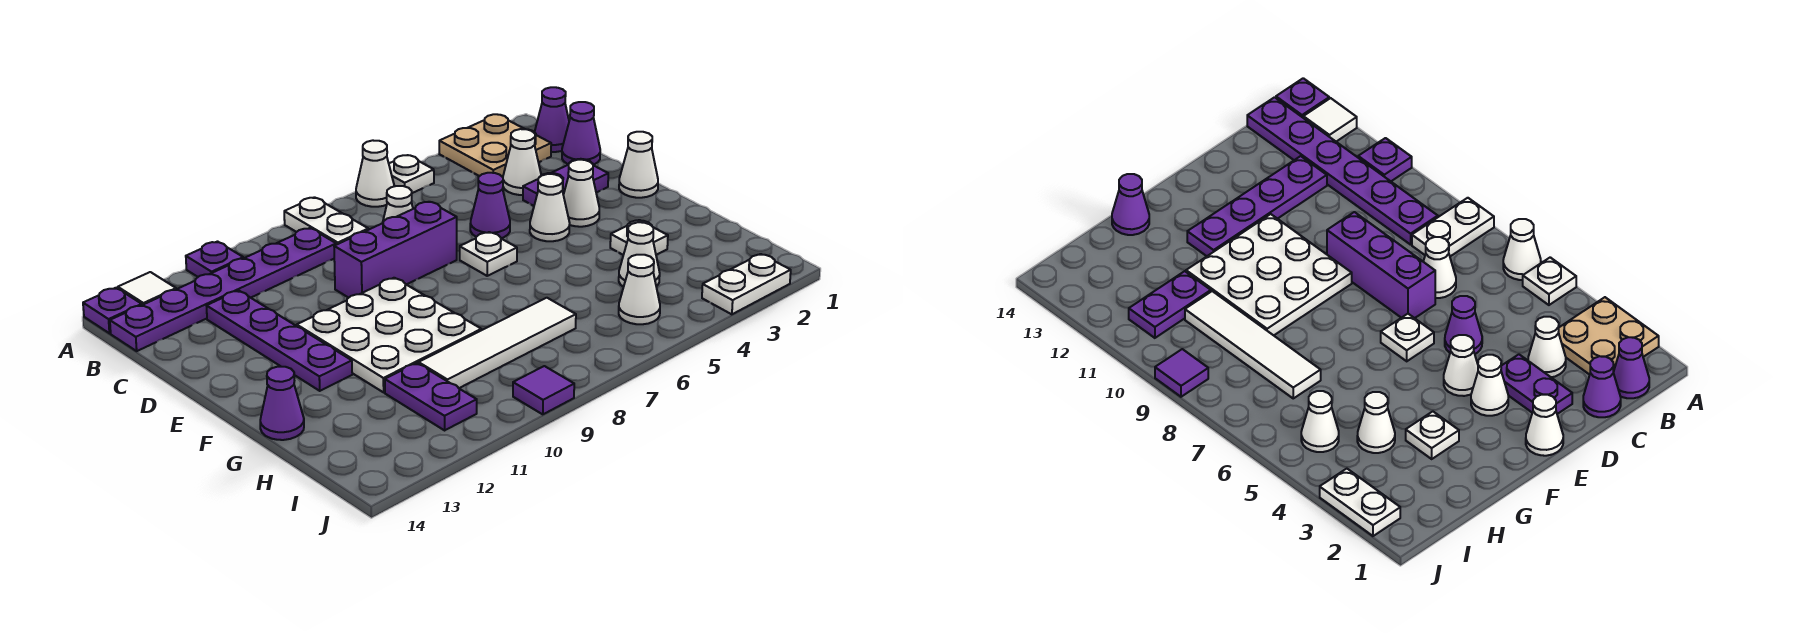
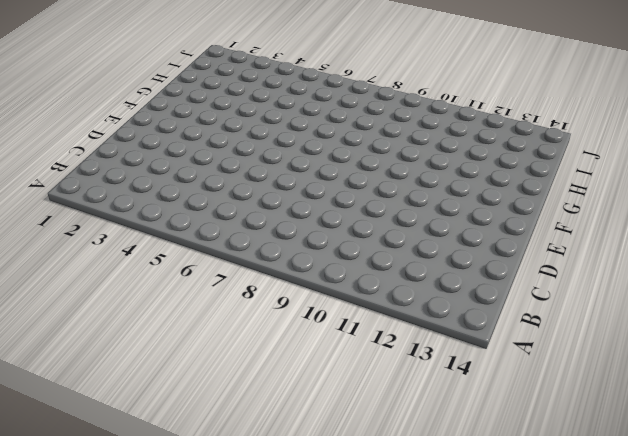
none -> tan 2x2 plate [439,114,551,177]
none -> white 1x1 plate [389,155,434,193]
none -> white 1x1 cone [356,140,394,207]

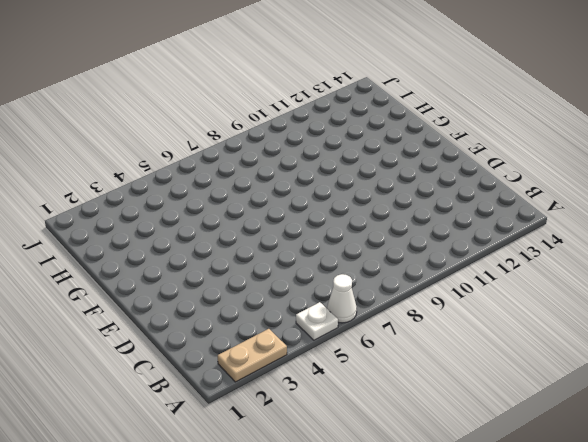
tan 1x2 plate [218,329,287,382] -> tan 2x2 plate [439,114,551,177]
none -> white 1x2 plate [284,197,368,245]
none -> purple 1x1 plate [186,242,243,277]
none -> white 1x1 tile [118,272,176,305]

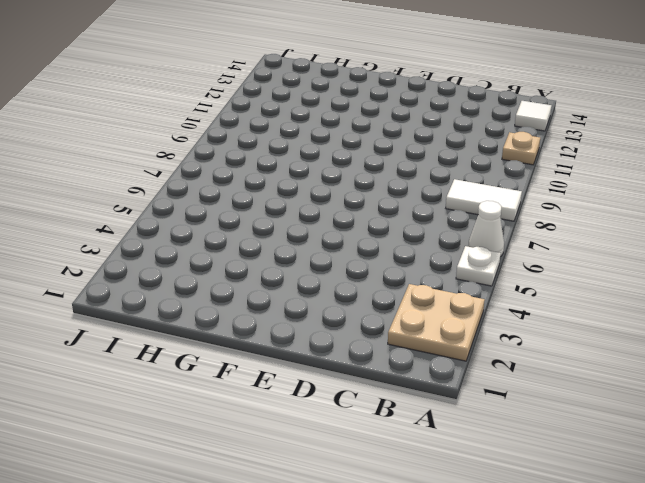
white 1x2 tile [446,179,522,221] -> white 1x2 plate [284,197,368,245]
tan 1x1 plate [502,132,540,165] -> purple 1x1 plate [186,242,243,277]
none -> purple 1x1 plate [83,288,142,333]
none -> purple 1x1 cone [535,87,569,152]
none -> purple 1x6 plate [110,228,336,351]

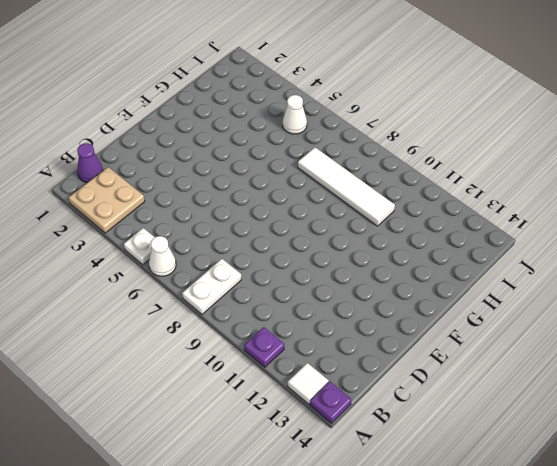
none -> purple 1x6 plate [110,228,336,351]
none -> purple 1x1 cone [562,102,600,165]
none -> white 1x1 cone [503,129,541,195]

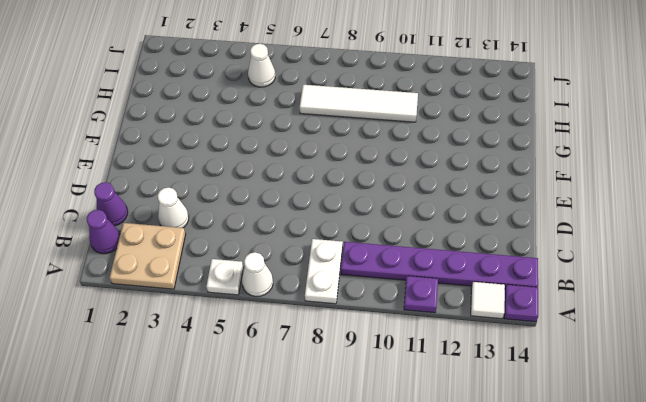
none -> white 1x1 cone [383,186,413,221]
none -> purple 1x4 plate [207,290,352,391]
none -> purple 1x2 plate [523,159,608,206]

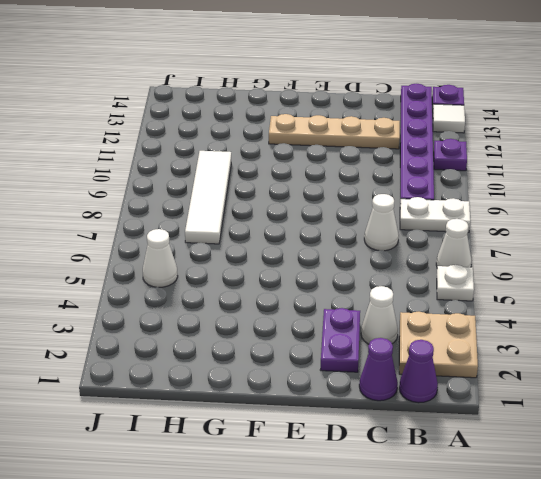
tan 1x4 plate [269,114,400,149] -> purple 1x4 plate [207,290,352,391]
none -> purple 1x1 cone [470,173,510,238]
none -> purple 1x3 brick [334,202,457,298]
none -> white 1x1 cone [619,132,658,198]

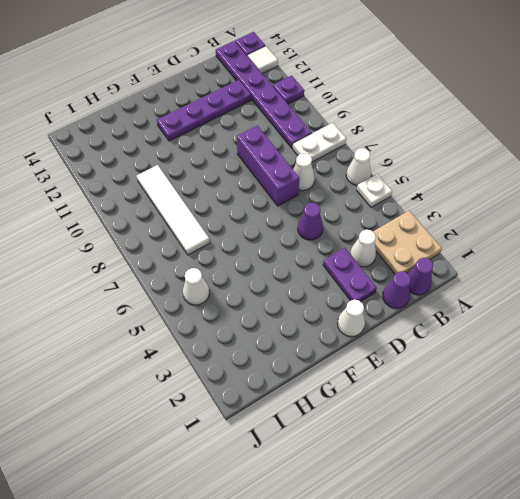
none -> white 1x1 cone [563,160,599,227]
none -> white 1x1 cone [530,174,570,241]
none -> white 1x1 plate [460,232,517,276]

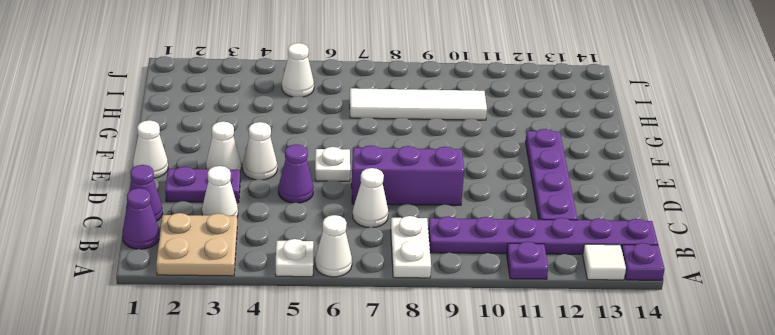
none -> white 3x3 plate [297,278,481,392]
none -> white 1x1 plate [610,220,668,255]
none -> purple 1x1 cone [260,367,304,440]

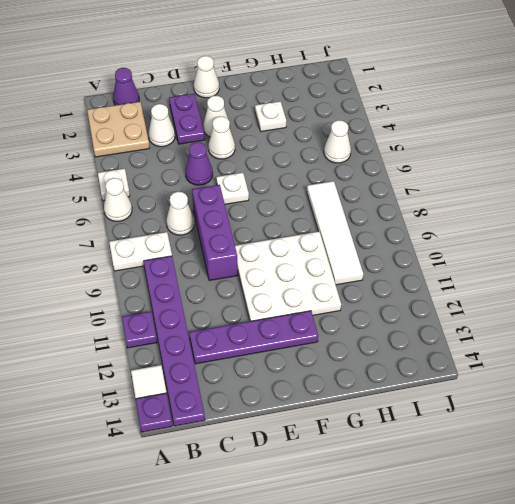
none -> purple 1x1 cone [562,102,600,165]
none -> purple 1x1 cone [260,367,304,440]
none -> white 1x1 cone [619,222,660,287]

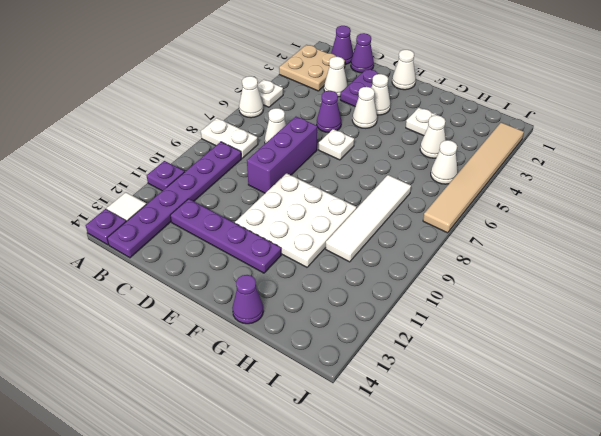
tan 1x6 tile [423,122,524,233] -> white 1x2 plate [702,254,791,314]
none -> purple 1x2 plate [385,363,477,430]
none -> purple 1x1 tile [513,366,574,414]

